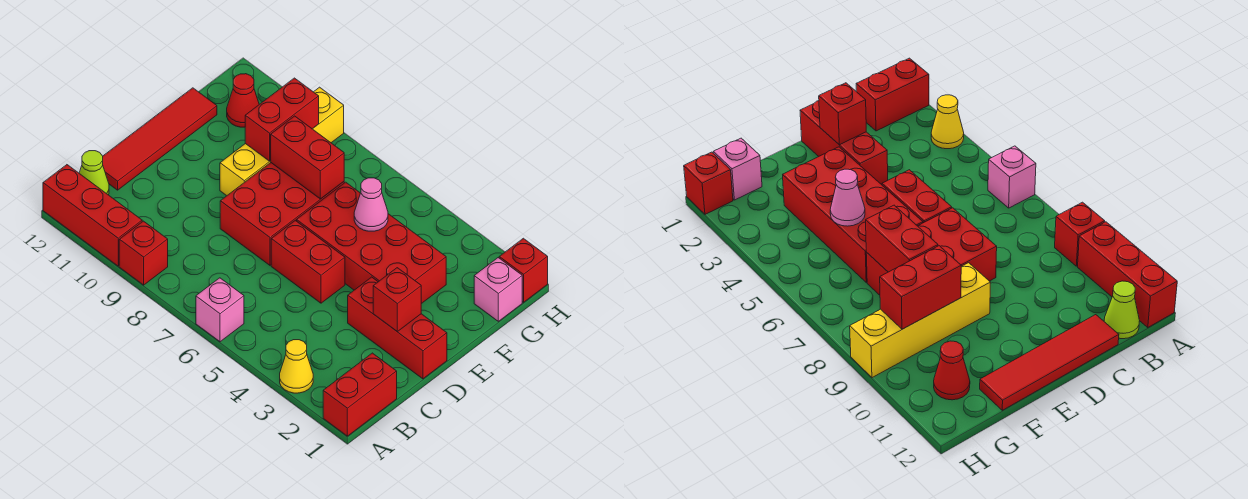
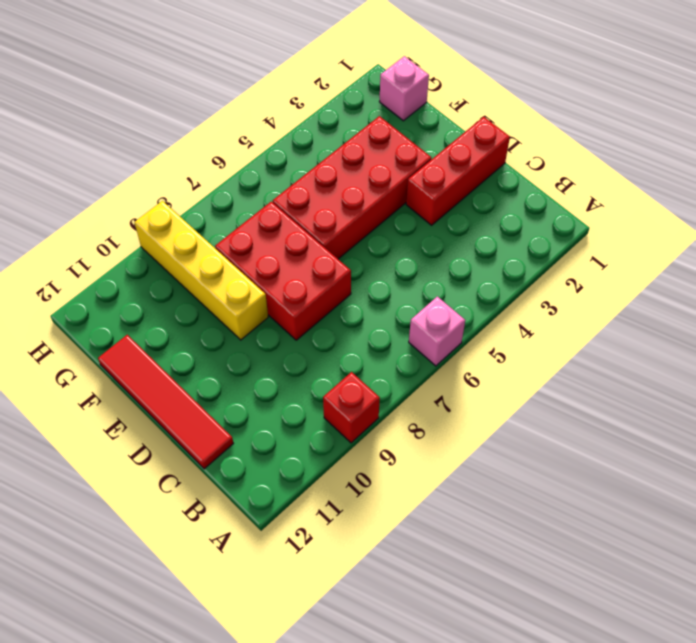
none -> red 1x2 brick [323,353,397,436]
none -> yellow 1x1 cone [280,340,313,393]
none -> red 1x3 brick [43,165,142,266]

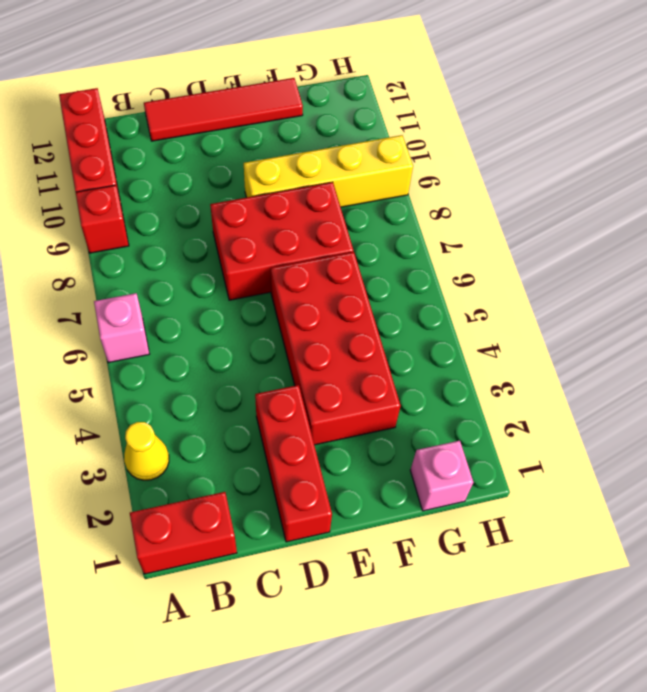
none -> lime 1x1 cone [79,151,109,195]
none -> red 1x2 brick [271,220,345,303]
none -> red 1x1 cone [227,74,259,127]

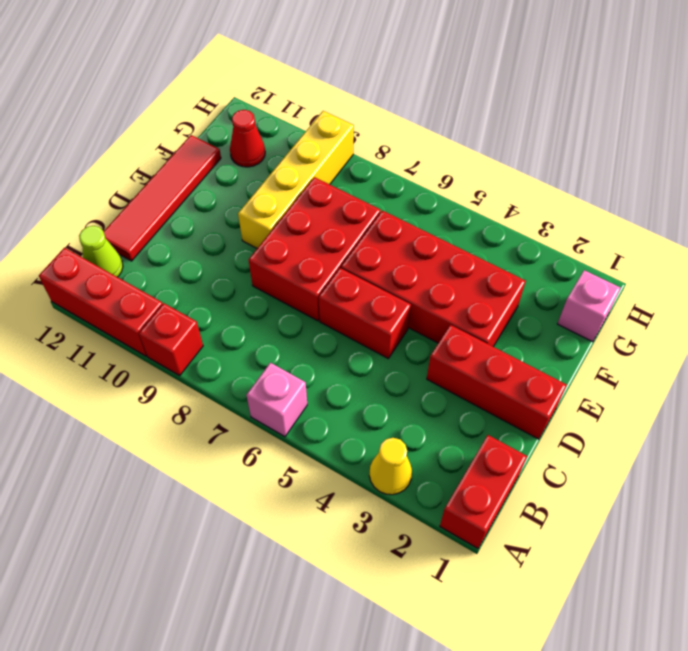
none -> red 1x1 brick [499,238,548,302]
none -> red 1x1 brick [373,268,421,332]
none -> pink 1x1 cone [354,178,388,231]

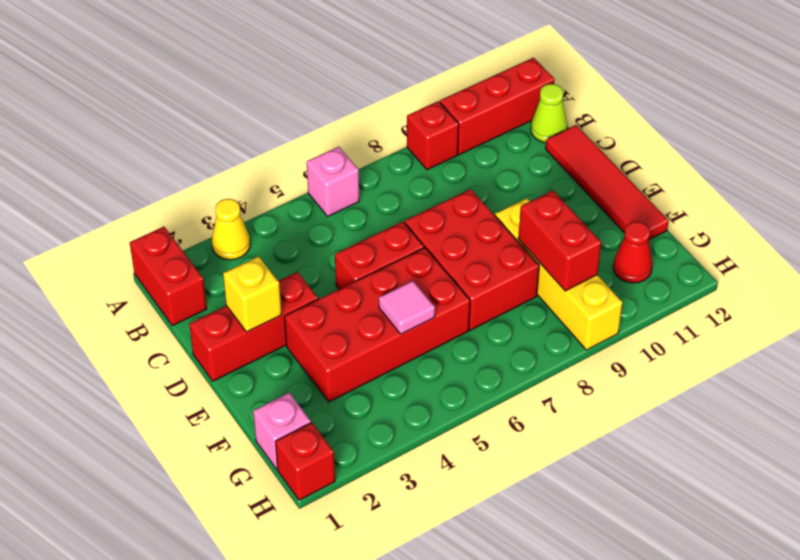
yellow 1x1 brick [223,256,282,332] -> red 1x1 brick [373,268,421,332]
pink 1x1 tile [379,281,435,334] -> pink 1x1 cone [354,178,388,231]
none -> red 1x2 brick [271,116,344,199]

